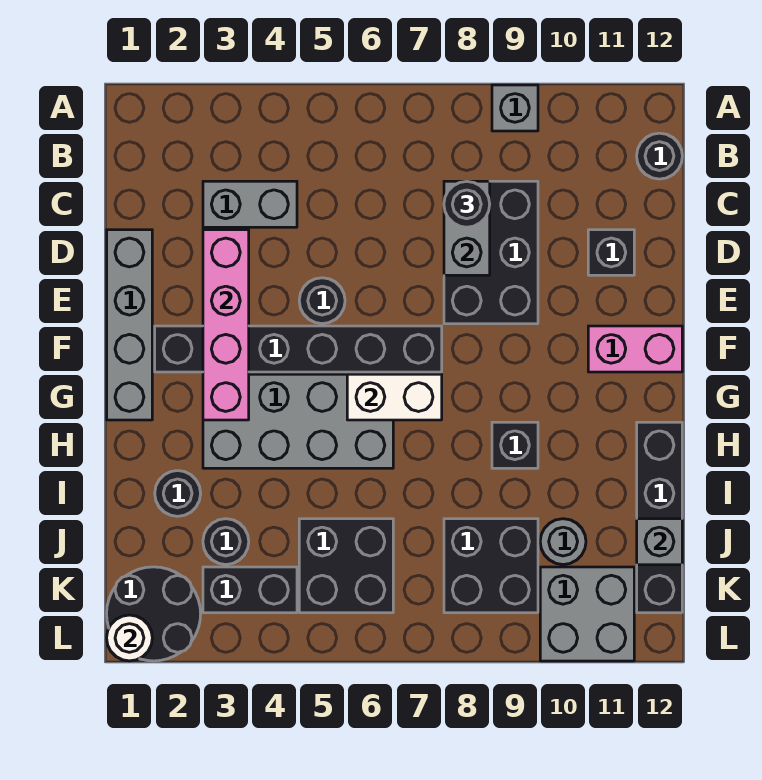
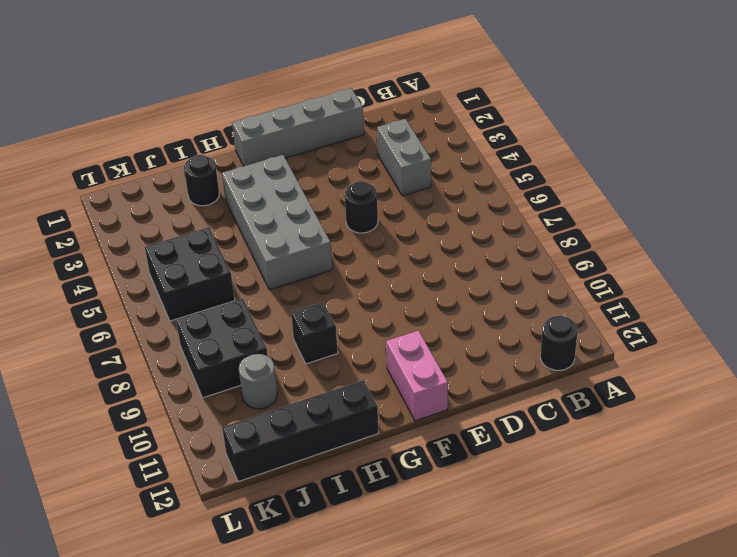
none -> grey 1x1 brick [492,85,538,131]
none -> black 2x3 brick [444,181,538,324]
none -> black 1x1 brick [588,230,634,275]

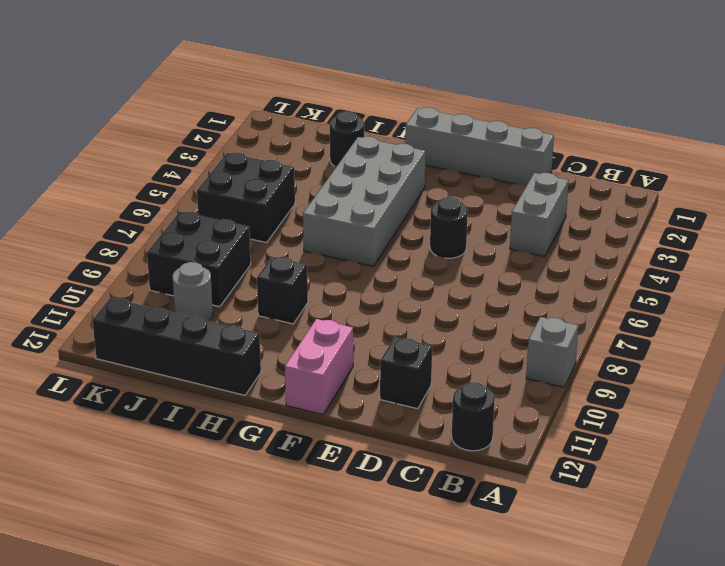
none -> black 2x3 brick [444,181,538,324]
none -> black 1x6 brick [155,326,442,372]
none -> black 1x1 round brick [203,519,249,565]

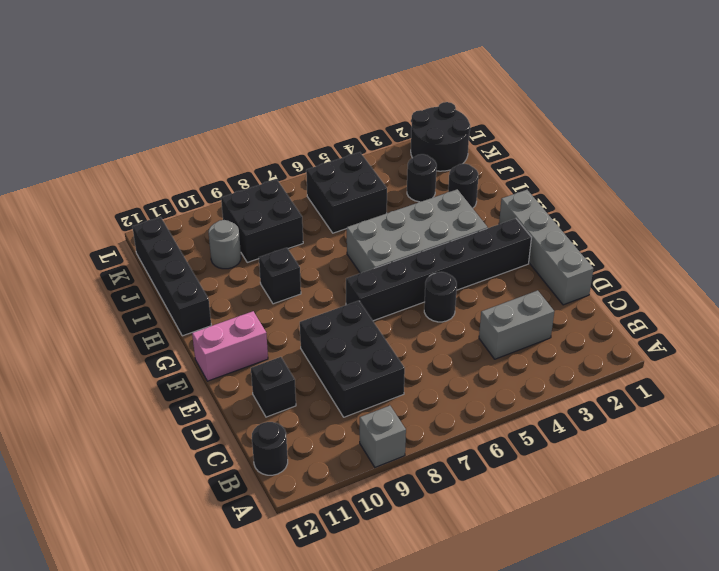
none -> black 1x2 brick [203,567,297,613]
none -> grey 2x2 brick [540,567,634,661]
none -> grey 1x2 brick [444,181,490,275]

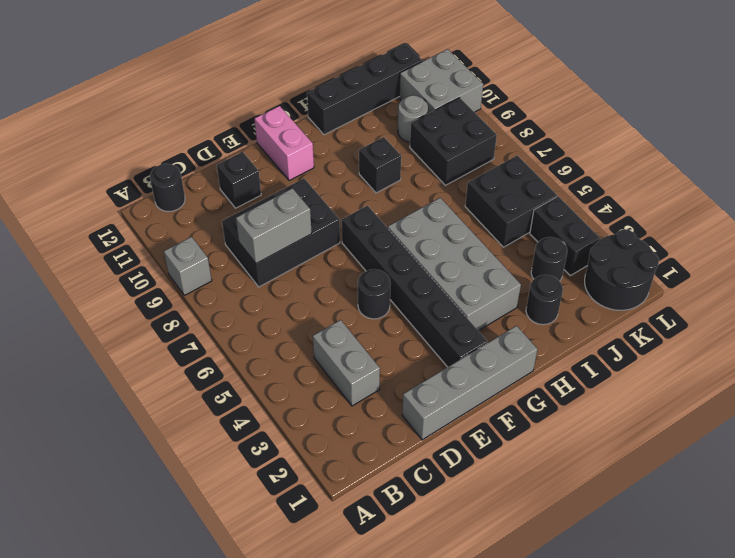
none -> pink 1x4 brick [203,230,249,420]
none -> white 1x2 brick [347,374,442,420]
none -> grey 1x1 brick [637,519,682,565]

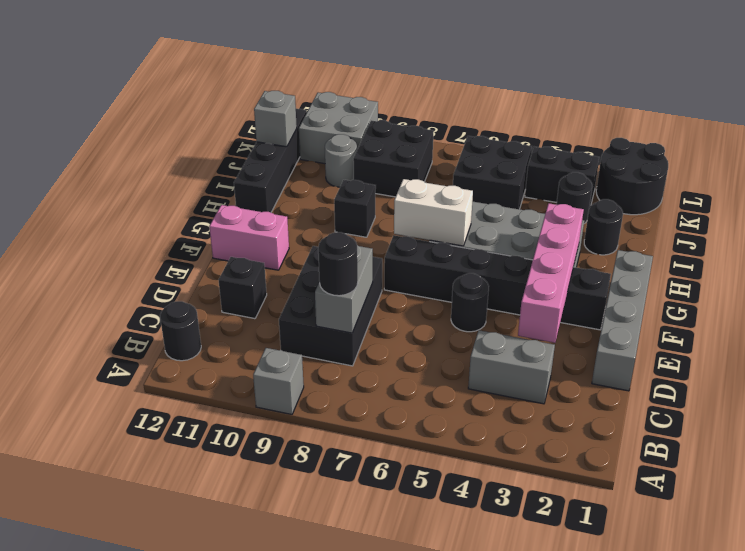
none -> white 1x1 round brick [107,615,152,661]

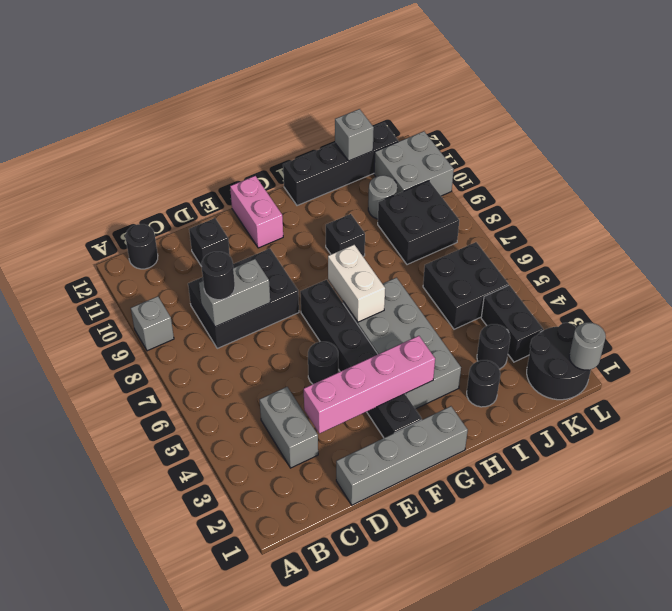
grey 1x1 round brick [569,323,606,370] -> white 1x1 round brick [107,615,152,661]

